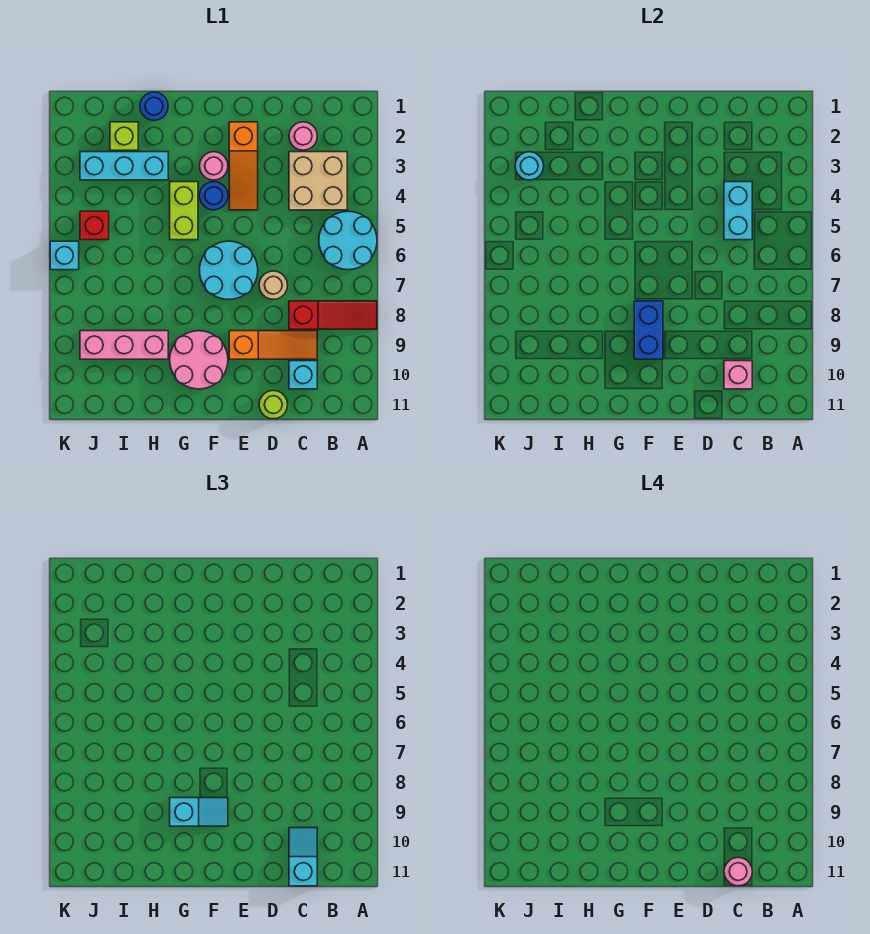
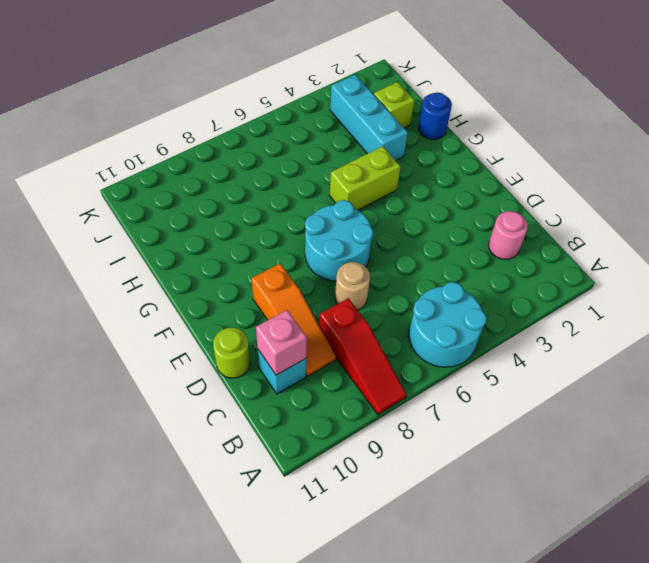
none -> tan 2x2 brick [289,152,347,210]
none -> orange 1x3 slope [229,122,258,210]
none -> pink 1x1 round brick [200,152,228,180]

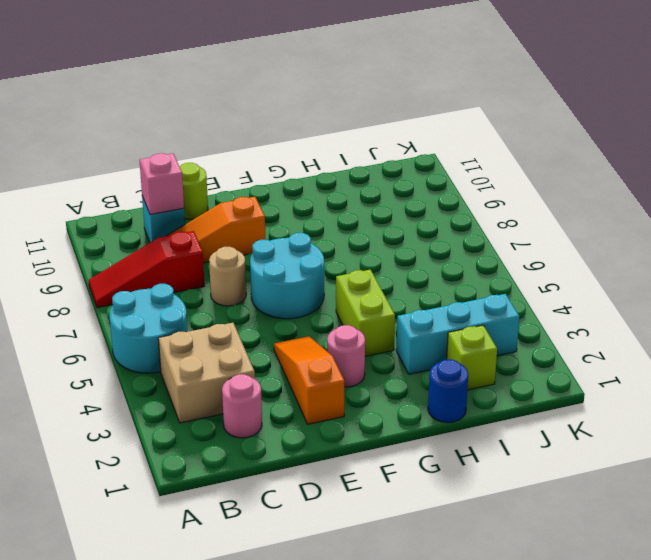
none -> blue 1x1 round brick [200,182,228,210]
none -> pink 2x2 round brick [170,331,228,389]
none -> pink 1x3 brick [80,331,168,359]

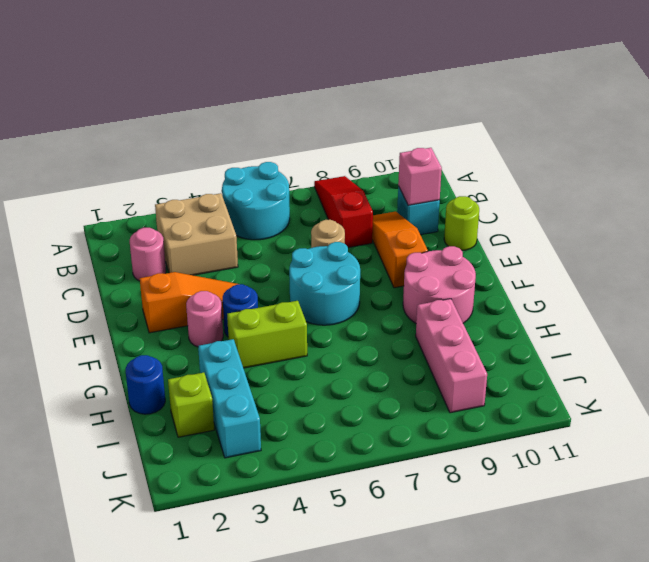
none -> red 1x1 brick [80,211,109,240]
none -> cyan 1x1 brick [50,241,79,270]
none -> cyan 1x2 brick [724,182,752,240]

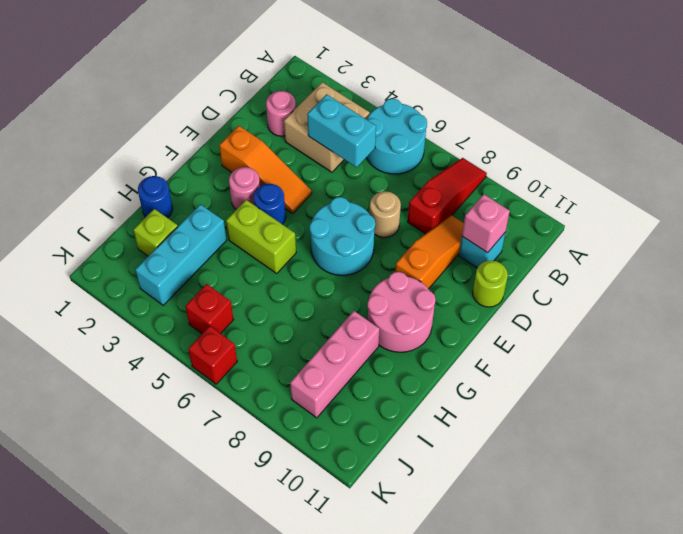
red 1x1 brick [188,326,237,384] -> cyan 1x1 brick [50,241,79,270]
none -> blue 1x2 brick [634,301,663,359]
none -> cyan 1x1 round brick [515,152,543,180]
none -> cyan 1x2 slope [289,828,317,886]

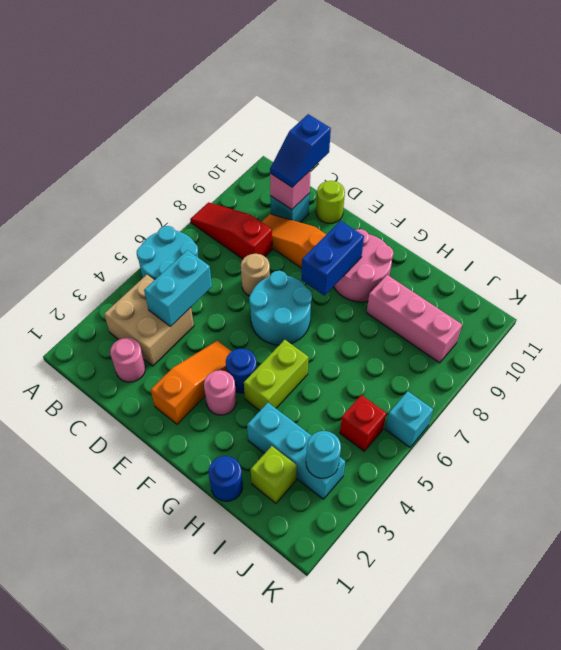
blue 1x2 slope [270,114,331,187] -> cyan 1x2 slope [289,828,317,886]
none -> cyan 1x2 slope [170,798,228,826]
none -> pink 1x1 round brick [724,857,752,886]

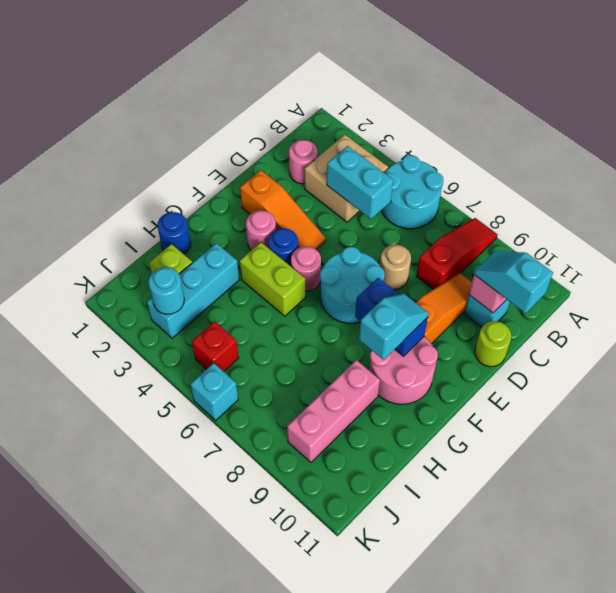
pink 1x1 round brick [291,247,321,291] -> pink 1x1 round brick moved to [724,857,752,886]

